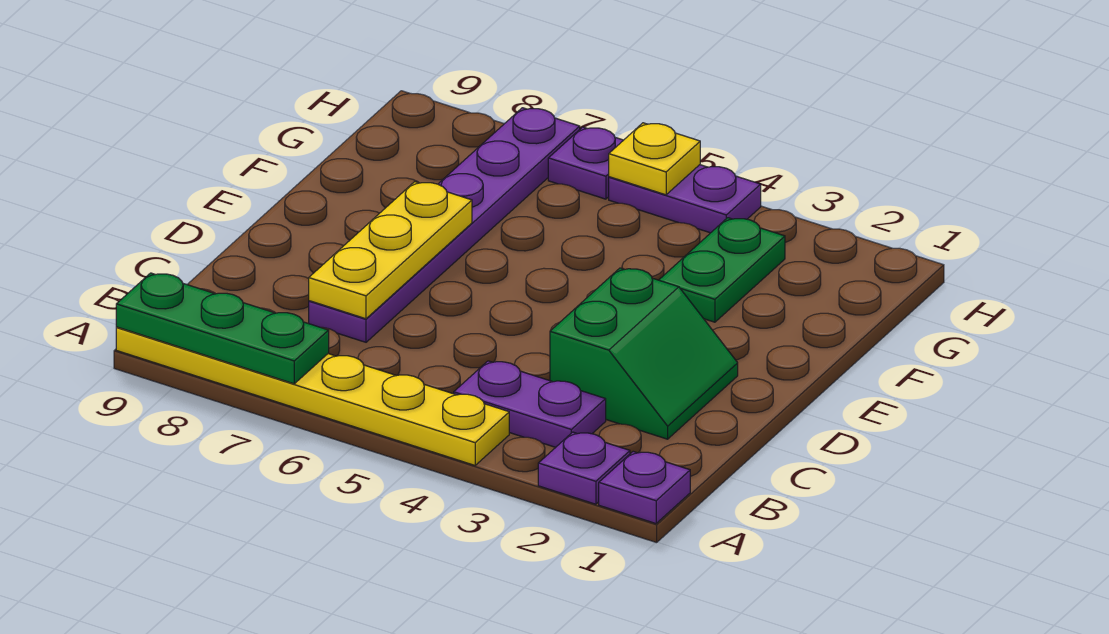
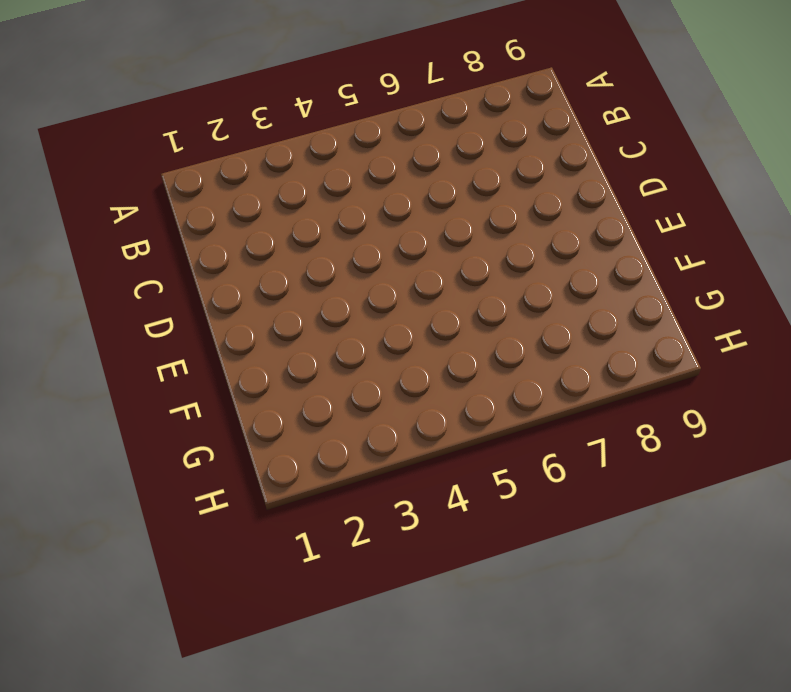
none -> purple 1x1 plate [599,452,690,524]
none -> purple 1x1 plate [538,432,630,504]
none -> yellow 1x6 plate [116,327,509,465]

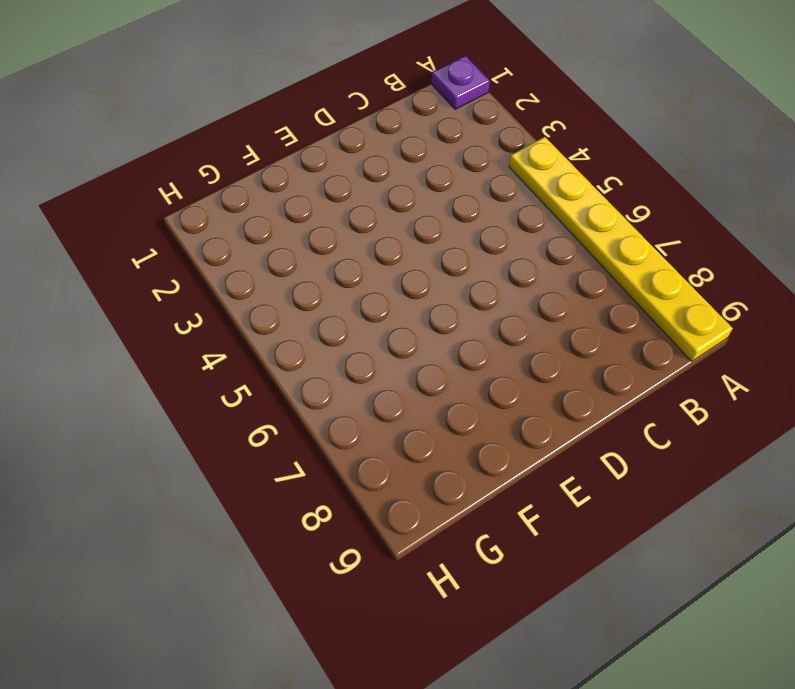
none -> purple 1x1 plate [538,432,630,504]
none -> purple 1x2 plate [454,361,606,447]
none -> green 2x2 slope [550,268,738,439]

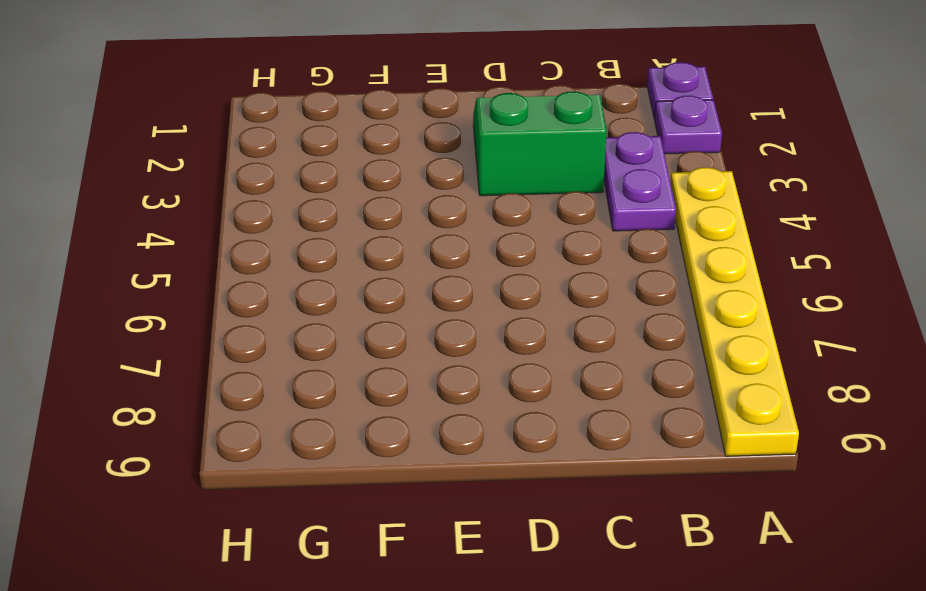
none -> purple 1x6 plate [309,108,580,342]
none -> green 1x2 plate [659,218,785,322]
none -> purple 1x2 plate [609,165,761,233]

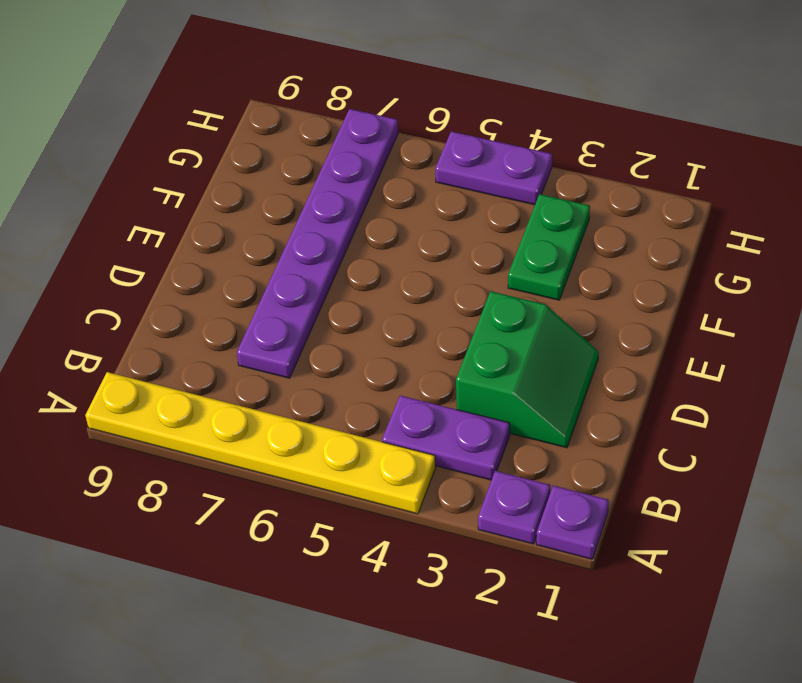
none -> purple 1x1 plate [548,127,623,199]
none -> green 1x3 plate [116,273,329,384]
none -> yellow 1x3 plate [309,182,472,319]

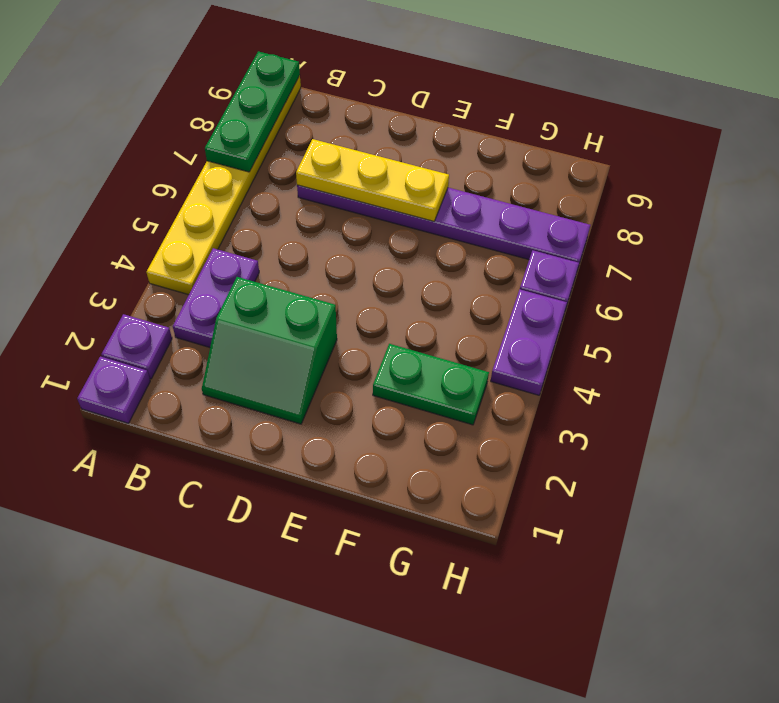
none -> yellow 1x1 plate [609,123,700,195]

